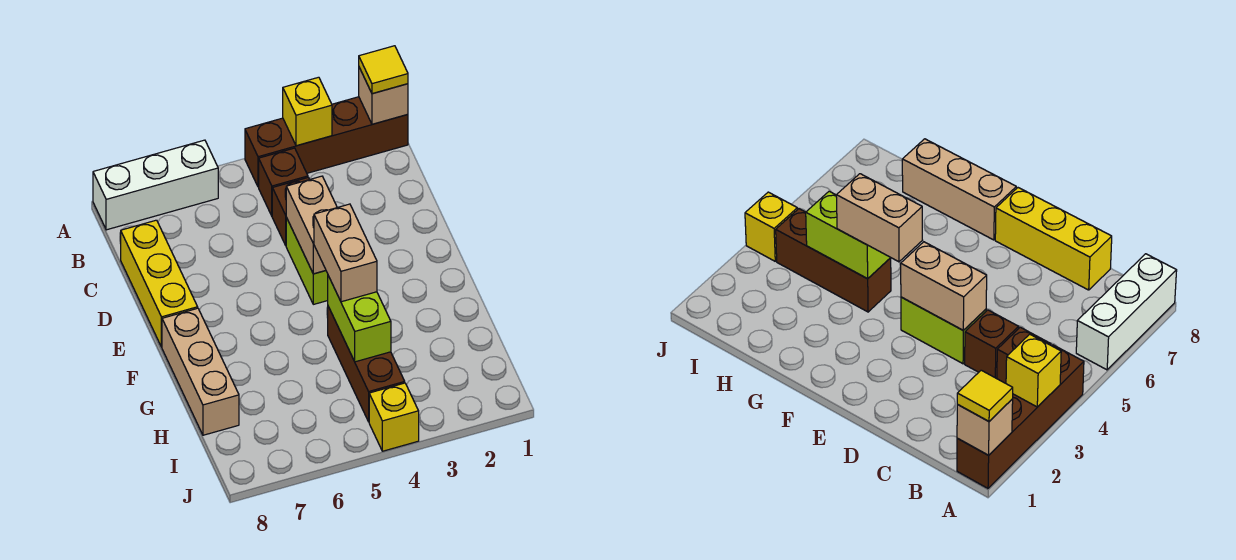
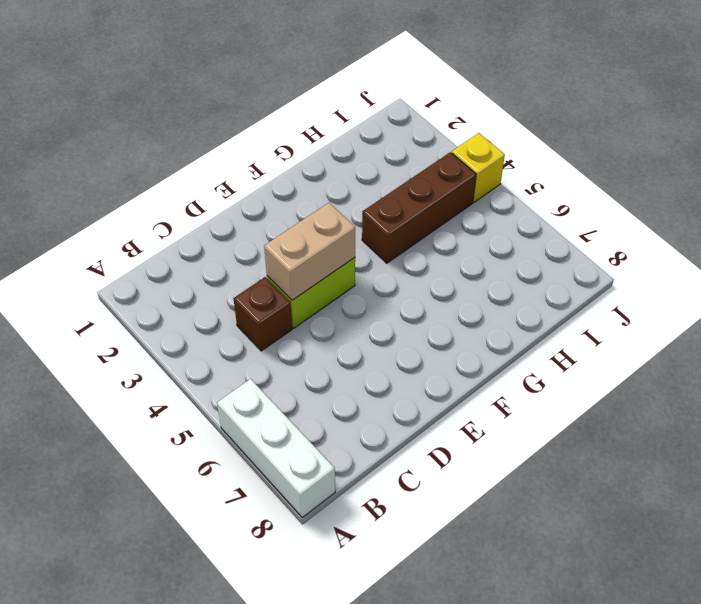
none -> brown 1x4 brick [245,97,408,187]
none -> brown 1x1 brick [259,148,308,216]
none -> yellow 1x3 brick [121,220,198,347]

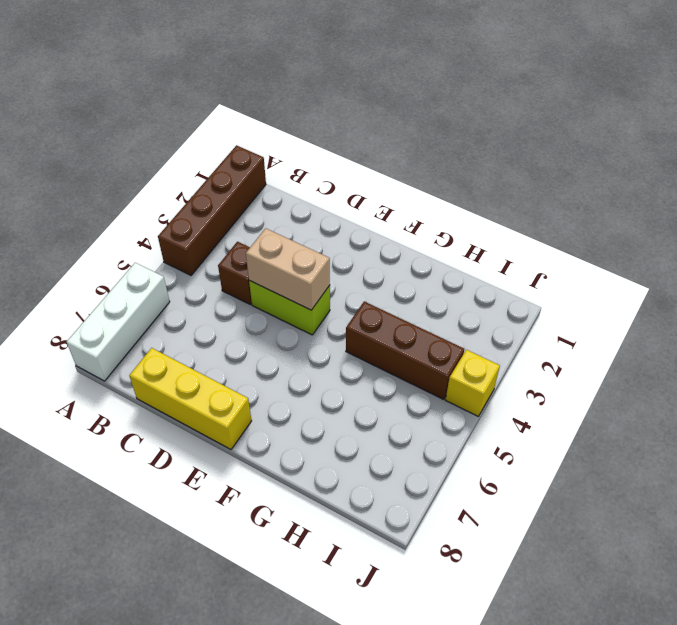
none -> brown 1x1 brick [259,148,308,216]
none -> tan 1x3 brick [162,308,239,435]
none -> tan 1x1 brick [359,68,408,124]

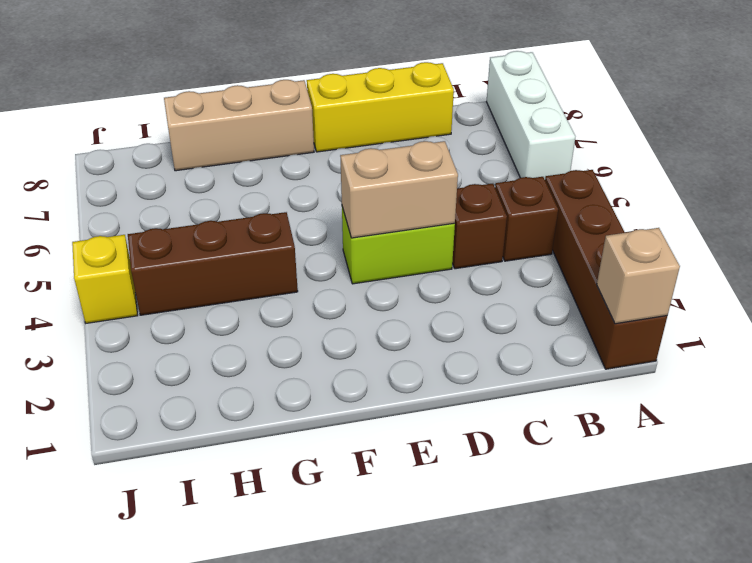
none -> yellow 1x1 brick [283,77,332,146]
none -> lime 1x2 brick [328,276,391,362]
none -> yellow 1x1 tile [359,46,408,94]

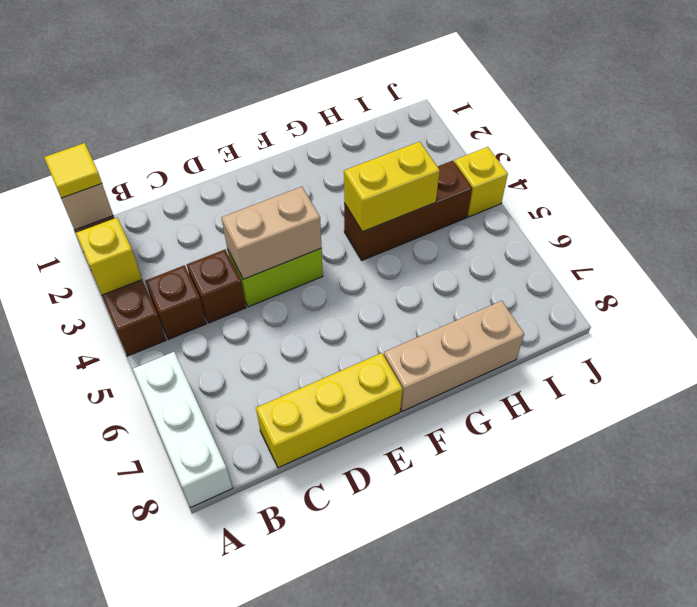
yellow 1x2 brick [344,142,440,232] -> lime 1x2 brick [328,276,391,362]
none -> tan 1x2 brick [314,204,377,302]

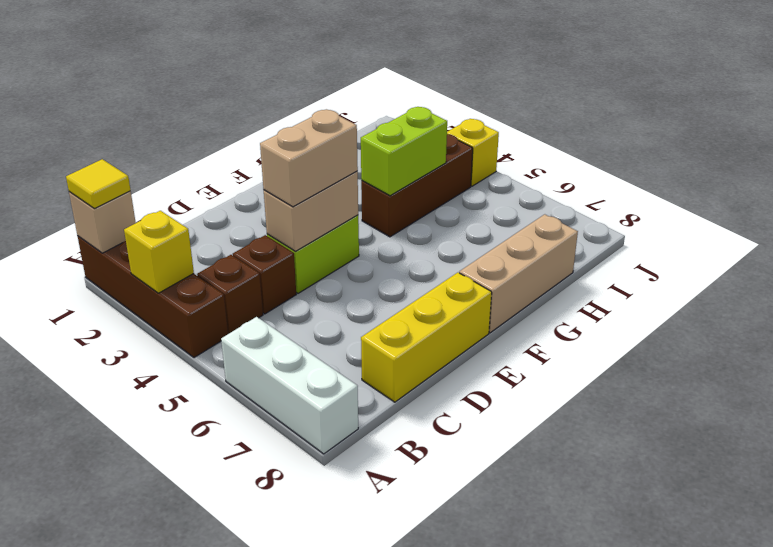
tan 1x2 brick [260,110,358,207] -> tan 1x2 brick moved to [314,204,377,302]

